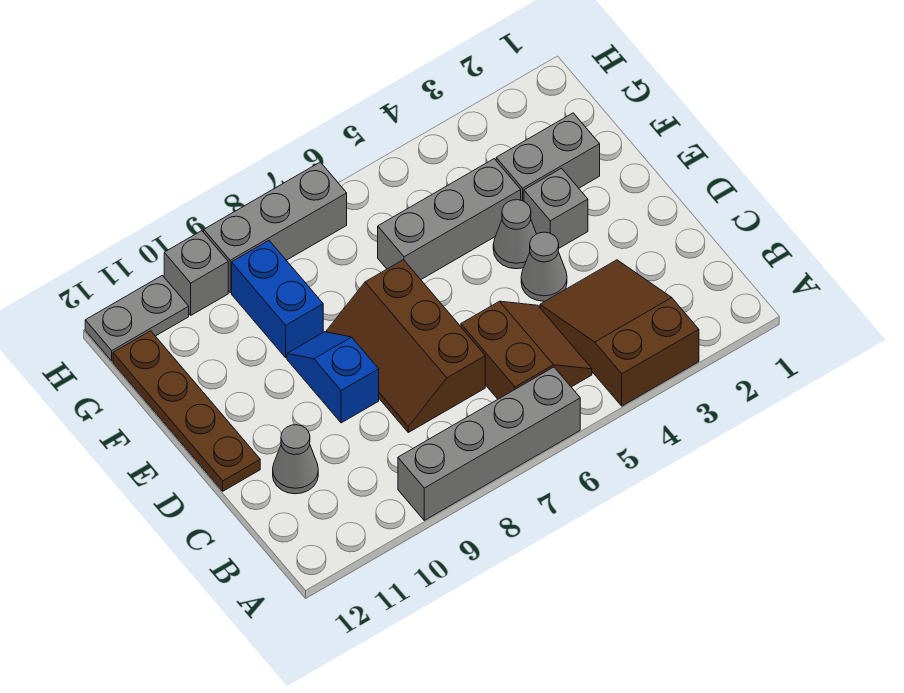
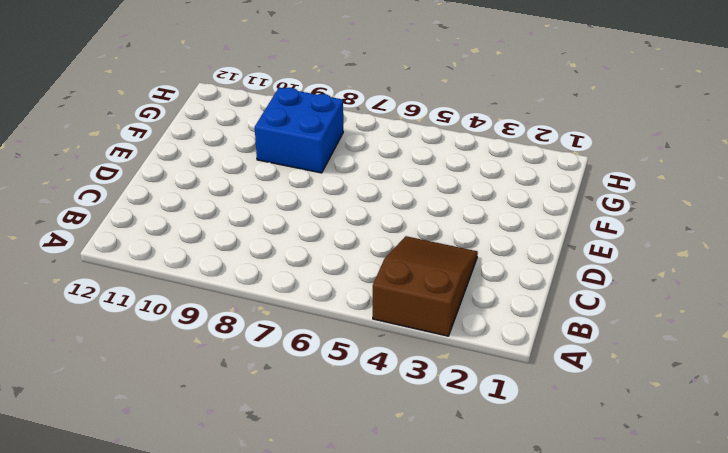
blue 2x2 brick [255,88,343,173] -> blue 1x2 brick [232,241,323,358]
none -> grey 1x4 brick [398,367,580,520]
none -> brown 2x2 slope [461,301,592,399]
none -> brown 2x3 slope [326,260,485,432]

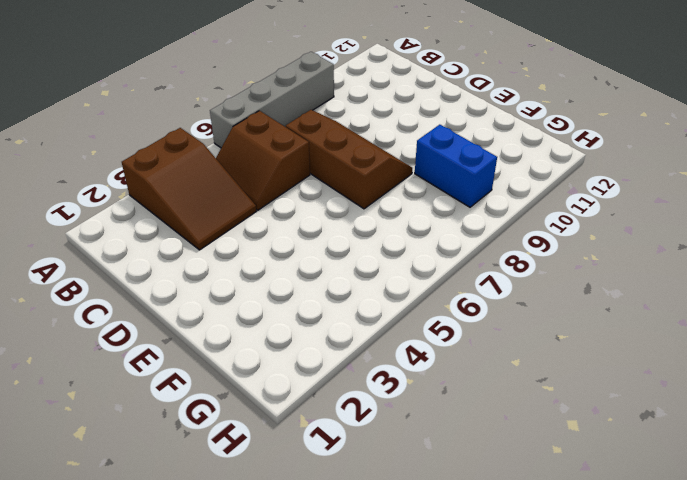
none -> grey 1x1 cone [273,425,318,494]
none -> grey 1x1 cone [521,232,567,301]
none -> blue 1x2 slope [287,332,379,423]

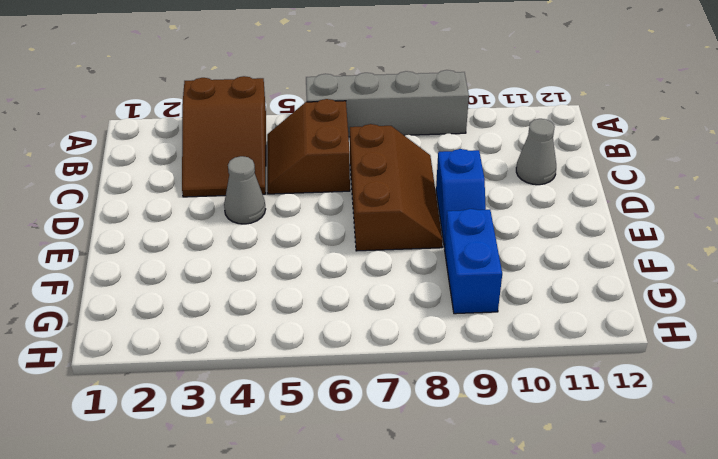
none -> brown 1x4 plate [113,331,260,491]
none -> grey 1x1 brick [524,168,588,248]
none -> grey 1x1 cone [493,200,536,269]

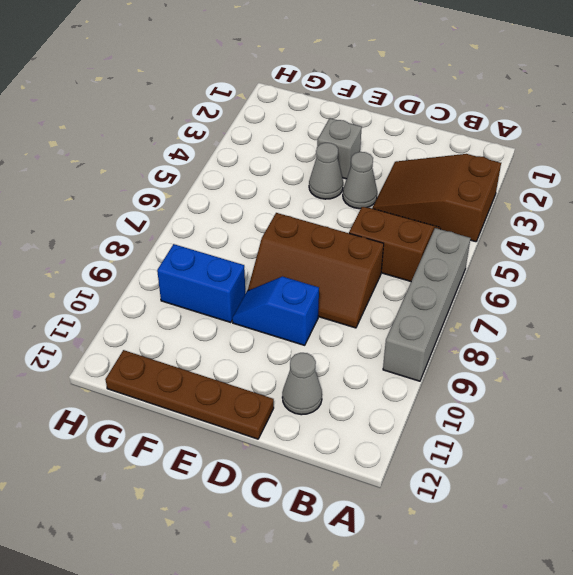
none -> grey 1x2 brick [496,113,600,201]
none -> grey 1x3 brick [378,159,521,279]
none -> grey 1x3 brick [204,162,347,293]

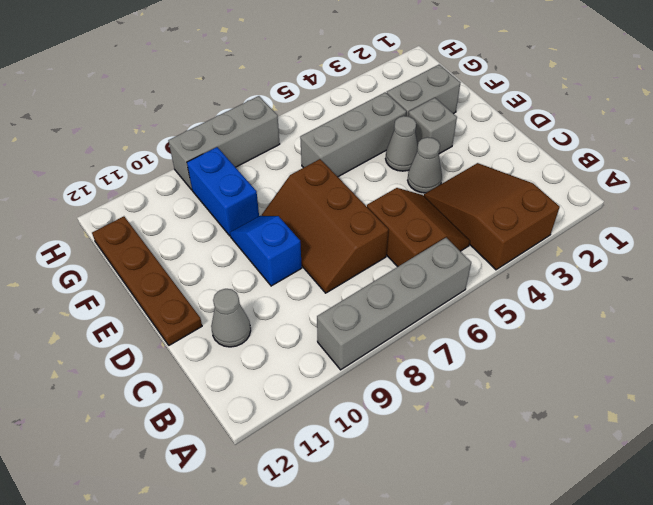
none -> grey 1x1 brick [164,231,228,315]
none -> grey 1x2 plate [85,275,189,361]

